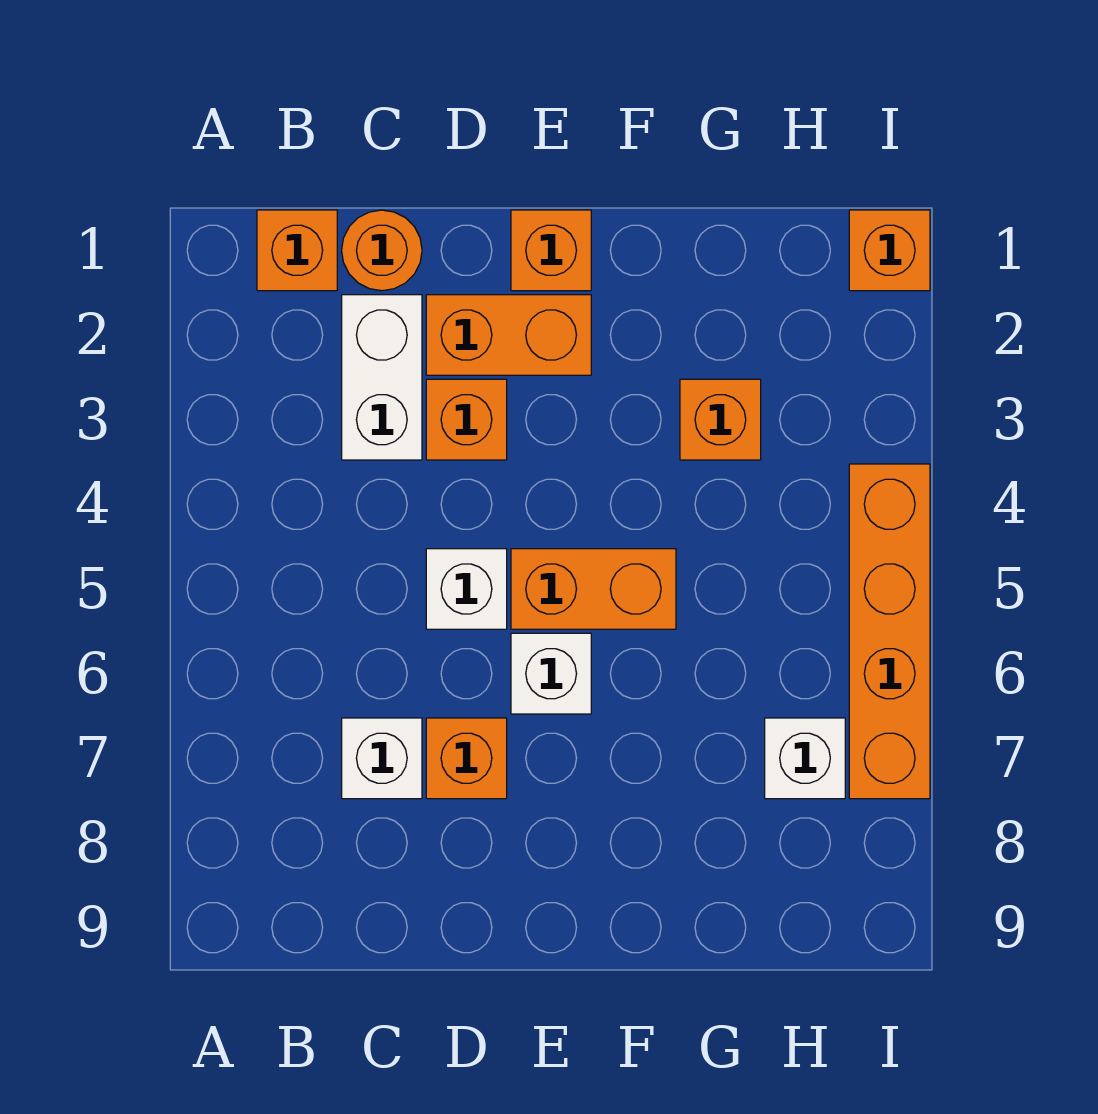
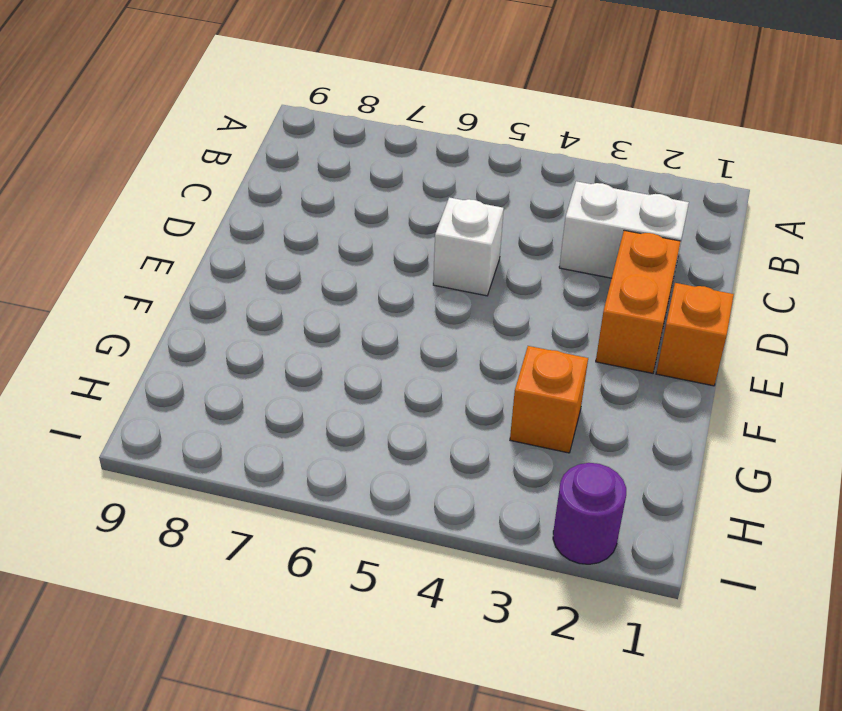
purple 1x1 round brick [553,463,626,564] -> none
none -> orange 1x1 brick [257,210,337,291]
none -> orange 1x1 round brick [342,210,422,291]
none -> white 1x1 brick [342,718,422,799]

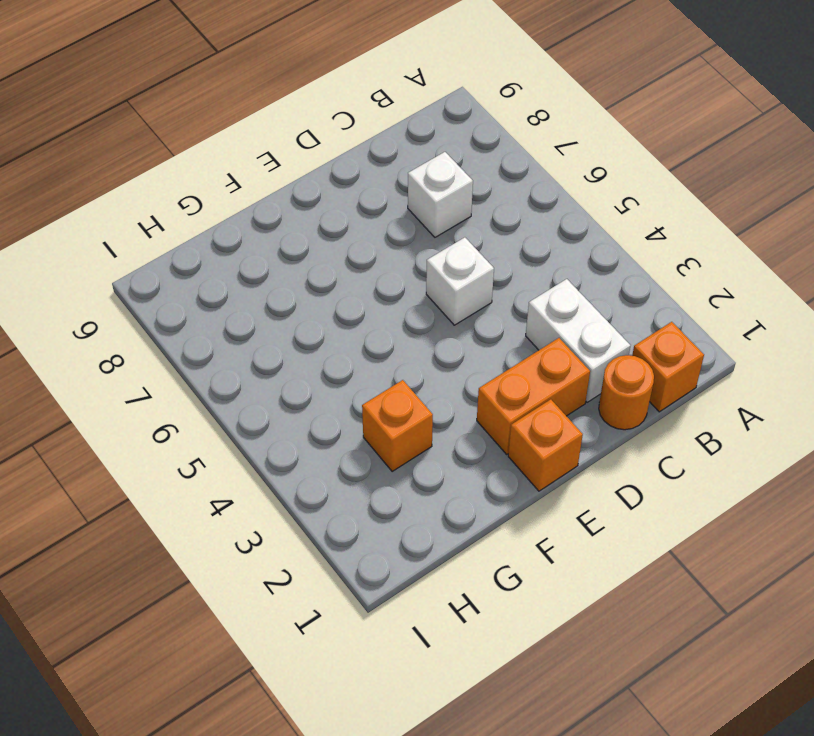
none -> orange 1x1 brick [426,379,507,460]
none -> orange 1x1 brick [426,718,507,799]
none -> orange 1x2 brick [511,549,676,629]

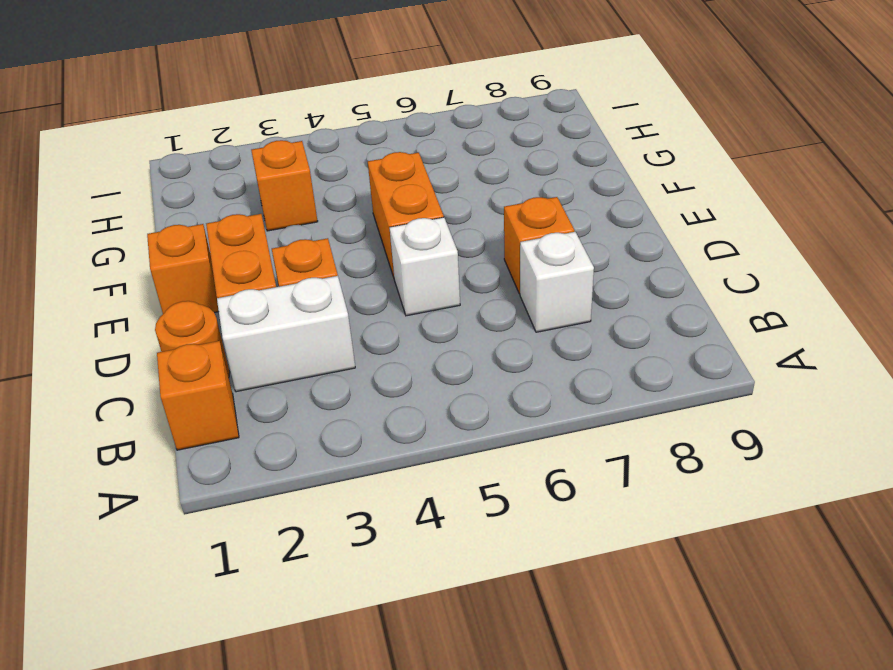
none -> white 1x1 brick [511,633,591,714]
none -> white 1x1 brick [765,718,845,799]
none -> orange 1x1 brick [849,210,930,291]

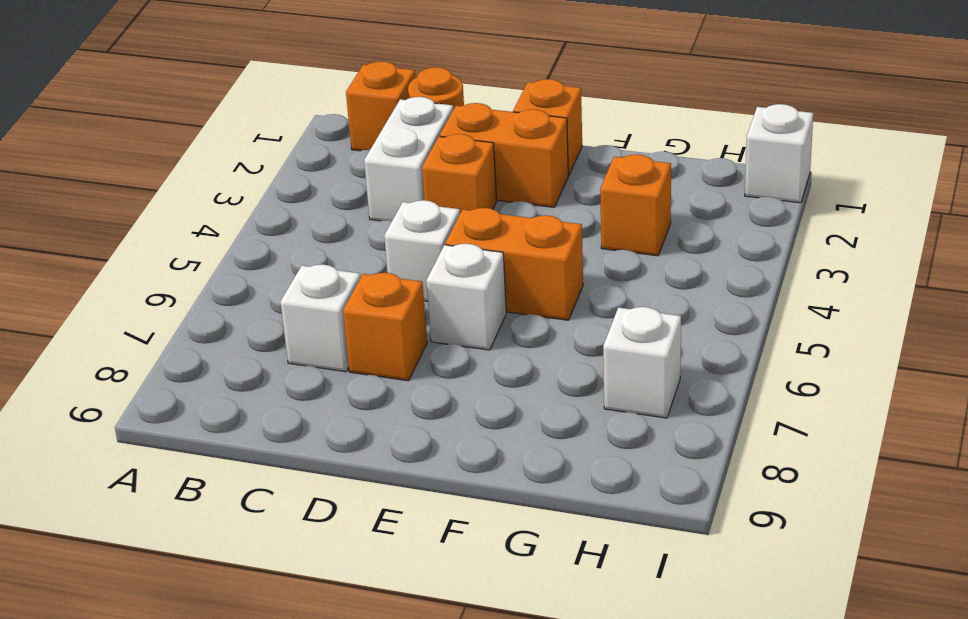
white 1x1 brick [745,104,813,203] -> orange 1x1 brick [849,210,930,291]
none -> orange 1x4 brick [849,464,930,799]

